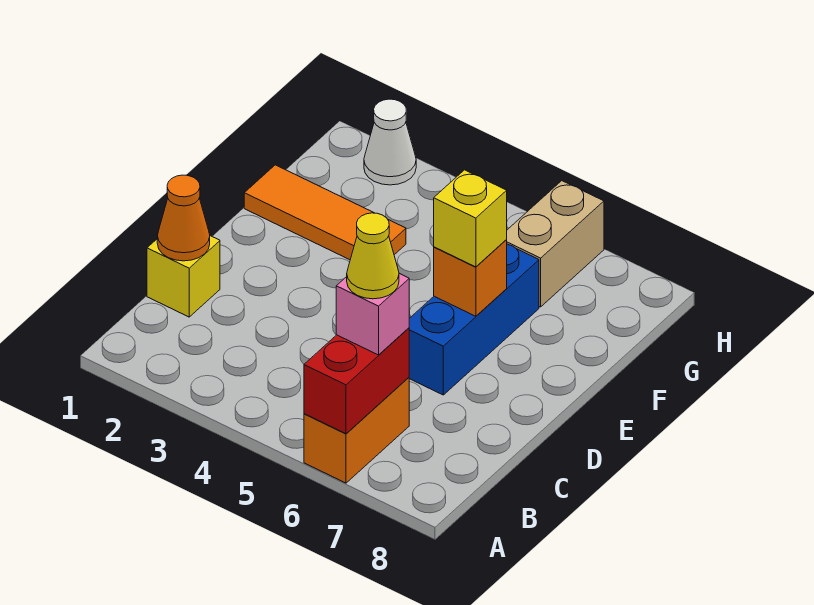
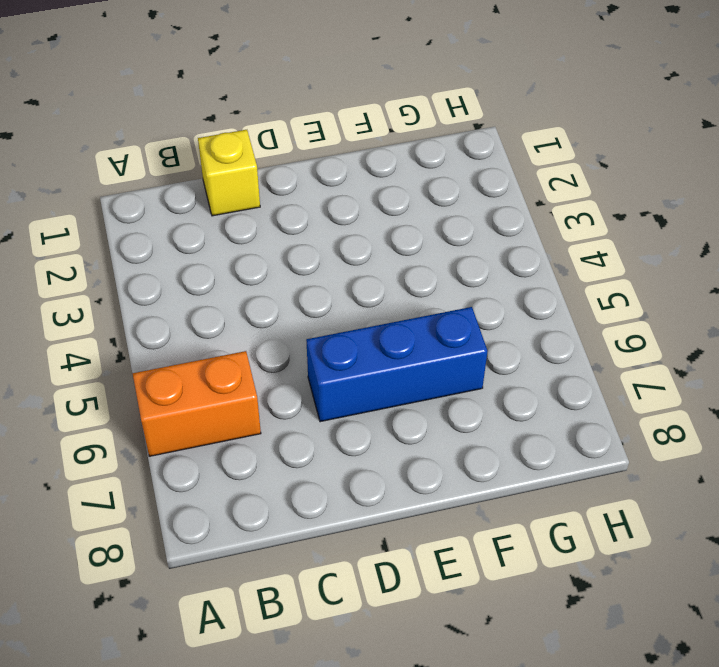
none -> orange 1x3 tile [244,165,406,260]
none -> tan 1x2 brick [506,181,604,307]
none -> white 1x1 cone [364,99,416,185]

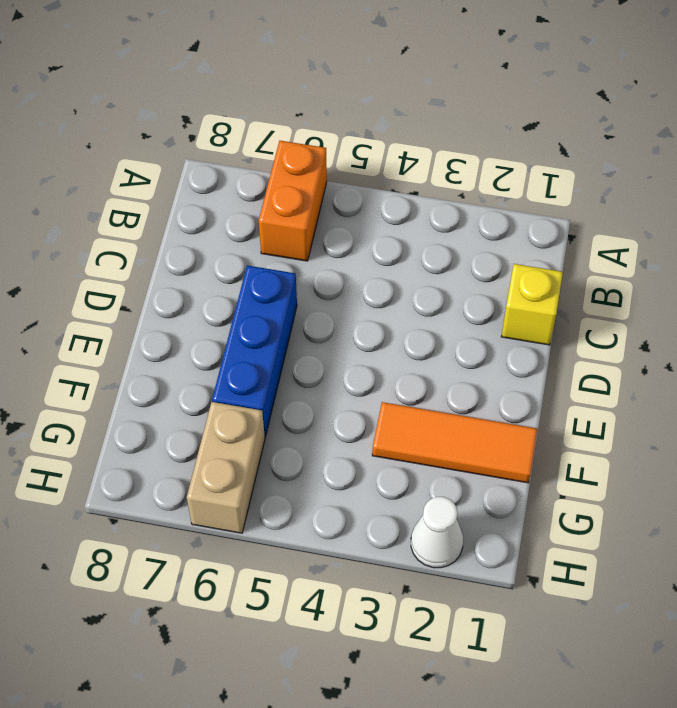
none -> red 1x2 brick [304,328,409,434]
none -> orange 1x1 cone [157,175,210,261]
none -> orange 1x1 brick [434,240,507,316]

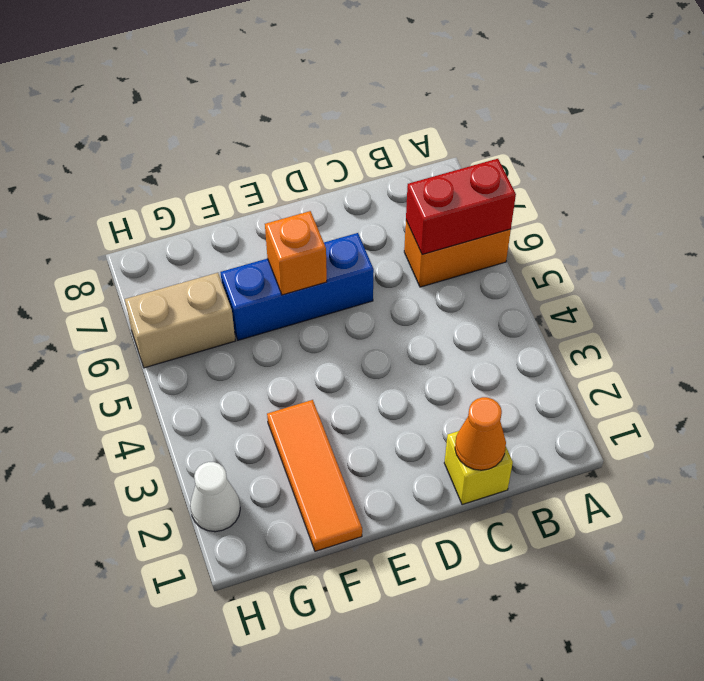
none -> pink 1x1 brick [336,273,409,355]
none -> yellow 1x1 brick [434,170,507,267]
none -> yellow 1x1 cone [347,213,399,299]

